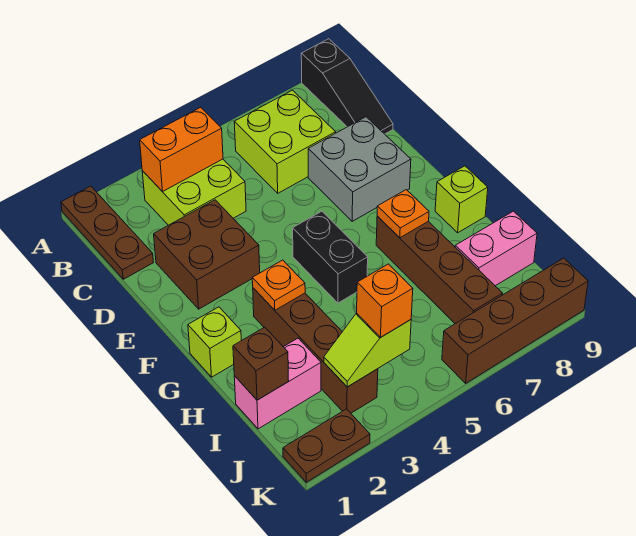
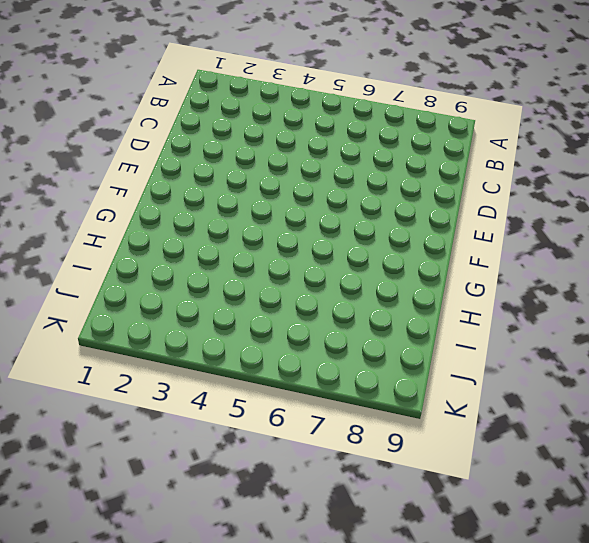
none -> brown 1x3 plate [61,186,153,279]
none -> black 1x3 slope [301,39,393,134]
none -> lime 2x2 brick [142,159,246,225]

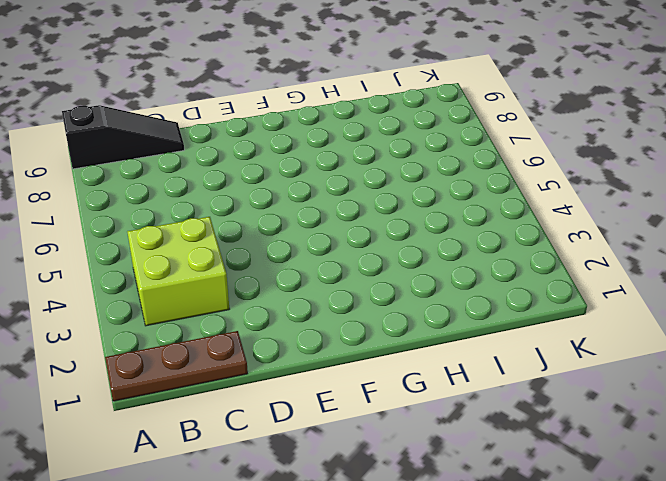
none -> lime 2x2 brick [234,90,336,193]
none -> brown 2x2 brick [154,200,260,309]
none -> grey 2x2 brick [308,117,411,221]

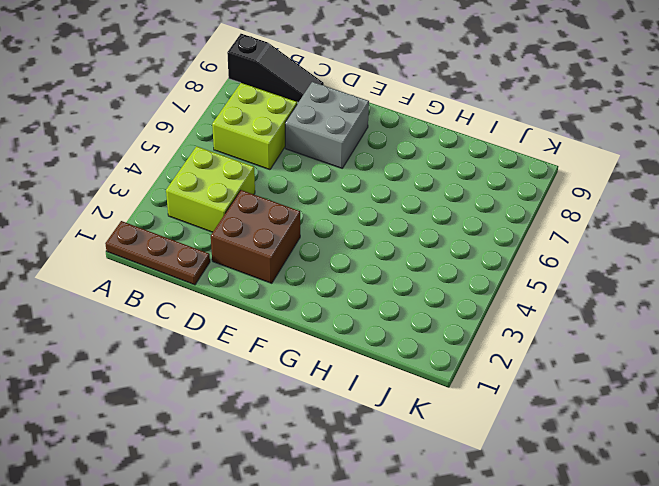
none -> black 1x2 brick [293,211,368,303]
none -> lime 1x1 brick [188,307,241,377]
none -> brown 1x4 brick [253,288,378,413]

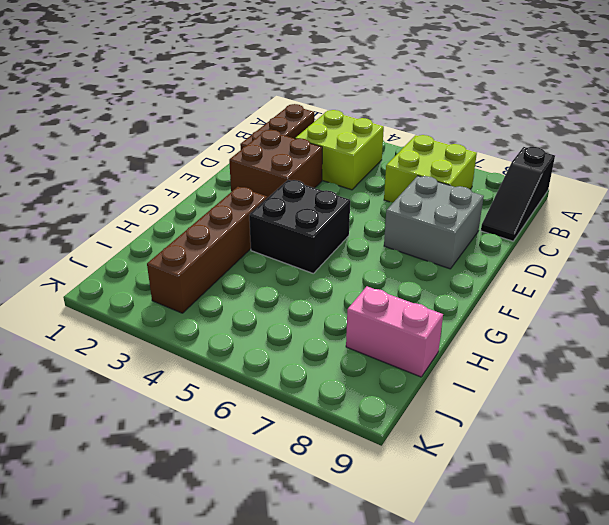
black 2x2 brick [249,180,350,273] -> black 1x2 brick [293,211,368,303]
none -> lime 1x1 brick [188,307,241,377]
none -> brown 1x4 brick [376,216,503,324]
none -> lime 1x1 brick [435,166,488,233]

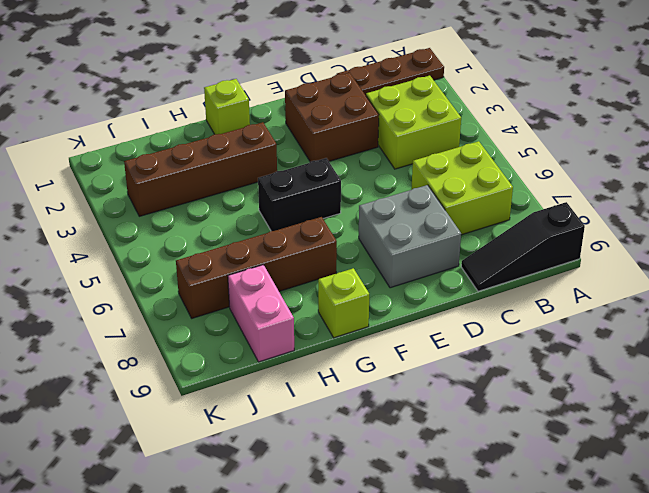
none -> pink 1x2 brick [234,338,321,429]
none -> brown 1x2 plate [283,409,370,482]
none -> brown 1x4 brick [442,258,588,383]

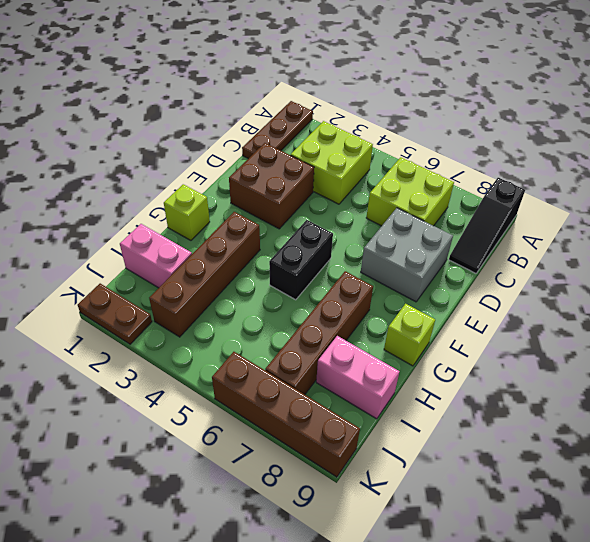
none -> orange 1x2 brick [140,107,223,192]
none -> orange 1x1 plate [252,260,305,310]
none -> orange 1x1 plate [377,190,429,238]

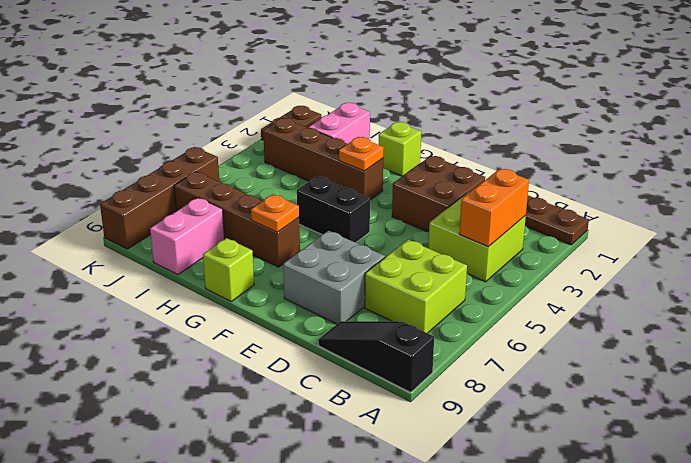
none -> brown 1x1 brick [233,327,289,400]
none -> lime 1x2 slope [324,313,411,387]
none -> orange 1x1 brick [357,264,413,337]

